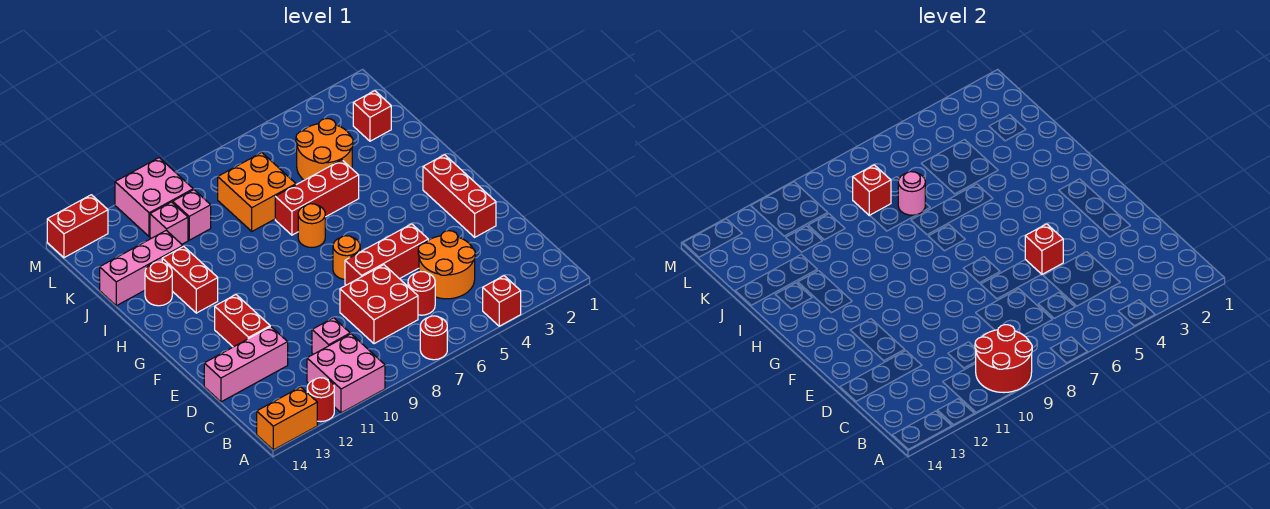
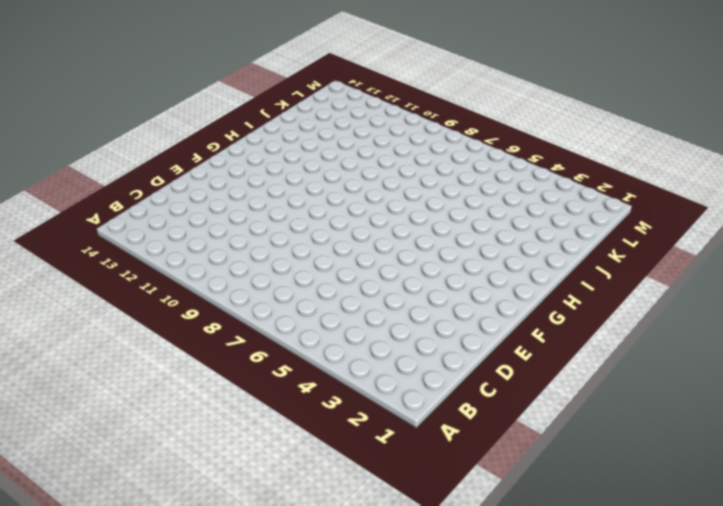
none -> red 1x1 brick [483,276,521,326]
none -> red 1x1 round brick [420,316,447,360]
none -> pink 2x2 brick [307,334,385,413]
none -> red 1x1 round brick [307,378,334,422]

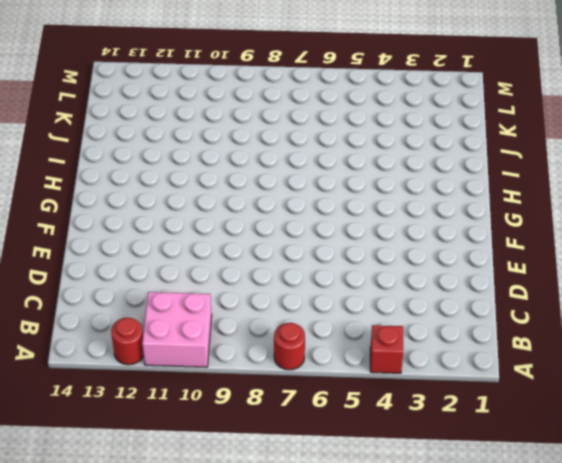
none -> orange 1x2 brick [257,387,317,450]
none -> orange 2x2 round brick [418,231,475,299]
none -> red 1x1 round brick [408,271,435,315]
none -> red 2x2 brick [340,265,418,344]

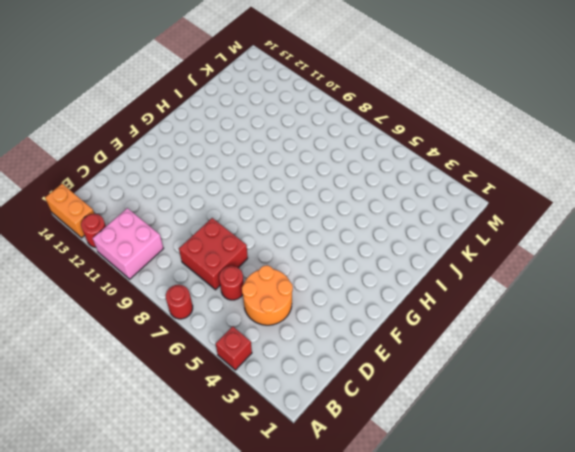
none -> pink 1x1 brick [312,318,350,354]
none -> pink 1x3 brick [204,327,288,402]
none -> red 1x3 brick [423,155,496,237]
none -> red 1x3 brick [345,224,428,285]

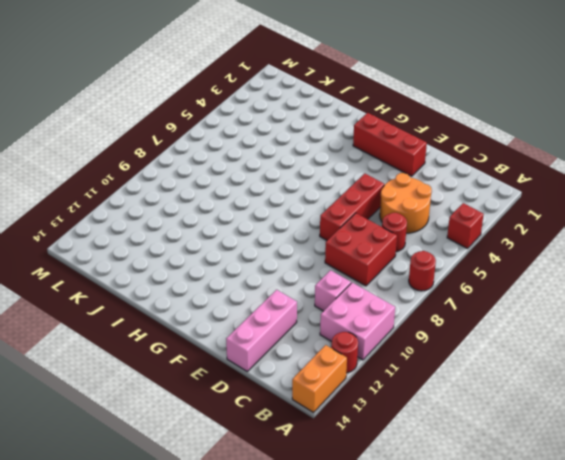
none -> red 1x2 brick [215,295,270,347]
none -> orange 1x1 round brick [333,236,360,279]
none -> orange 1x1 round brick [298,204,325,247]
none -> red 1x2 brick [162,246,218,313]

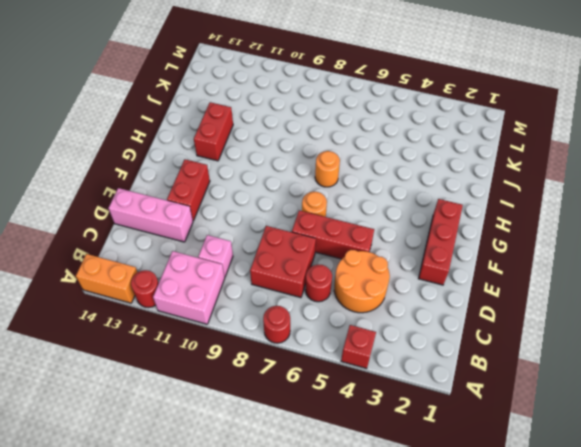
none -> red 1x3 brick [275,160,359,235]
none -> red 1x1 round brick [145,262,172,306]
none -> orange 2x2 round brick [296,119,353,180]
none -> orange 2x2 brick [218,153,296,231]

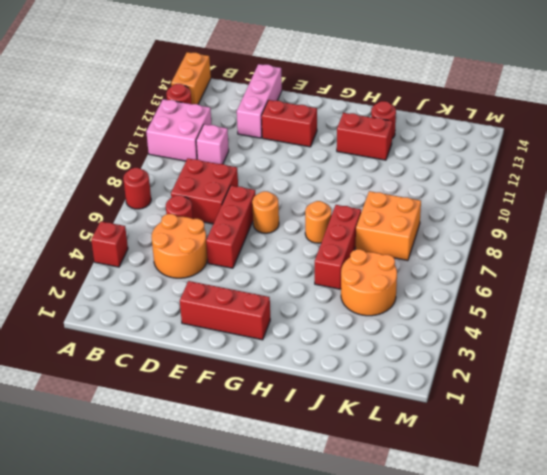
none -> pink 1x3 brick [100,230,183,306]
none -> red 1x1 brick [353,91,391,141]
none -> pink 1x1 brick [173,190,211,240]
none -> pink 1x1 brick [150,202,188,244]

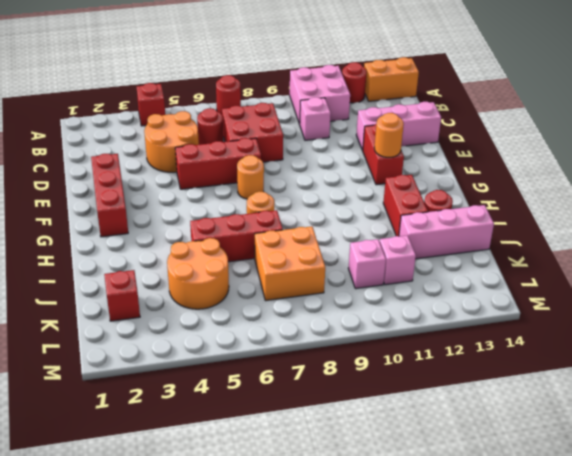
orange 1x1 round brick [374,113,404,157] -> none
none -> pink 2x2 brick [115,158,193,237]
none -> red 1x2 brick [47,195,108,258]
none -> red 2x2 round brick [975,325,1032,393]
none -> red 1x1 brick [1025,224,1063,275]

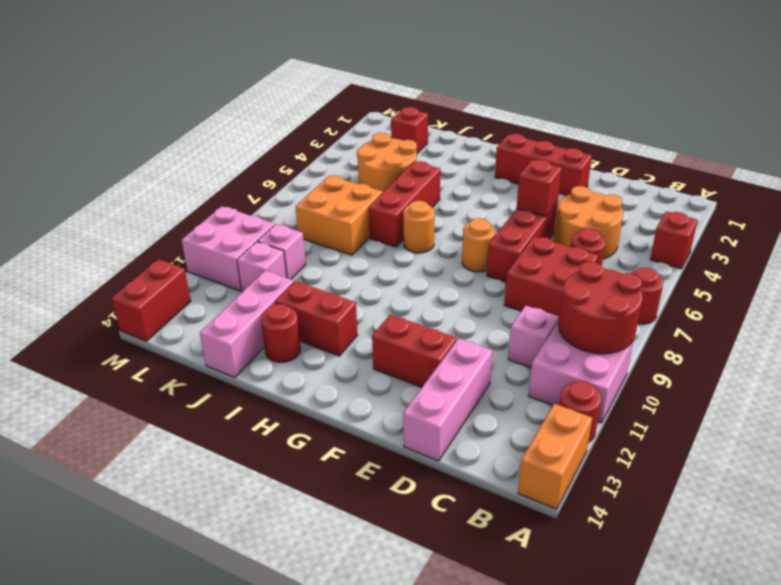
none -> pink 1x1 round brick [898,172,925,215]
none -> red 1x1 brick [853,165,891,216]

